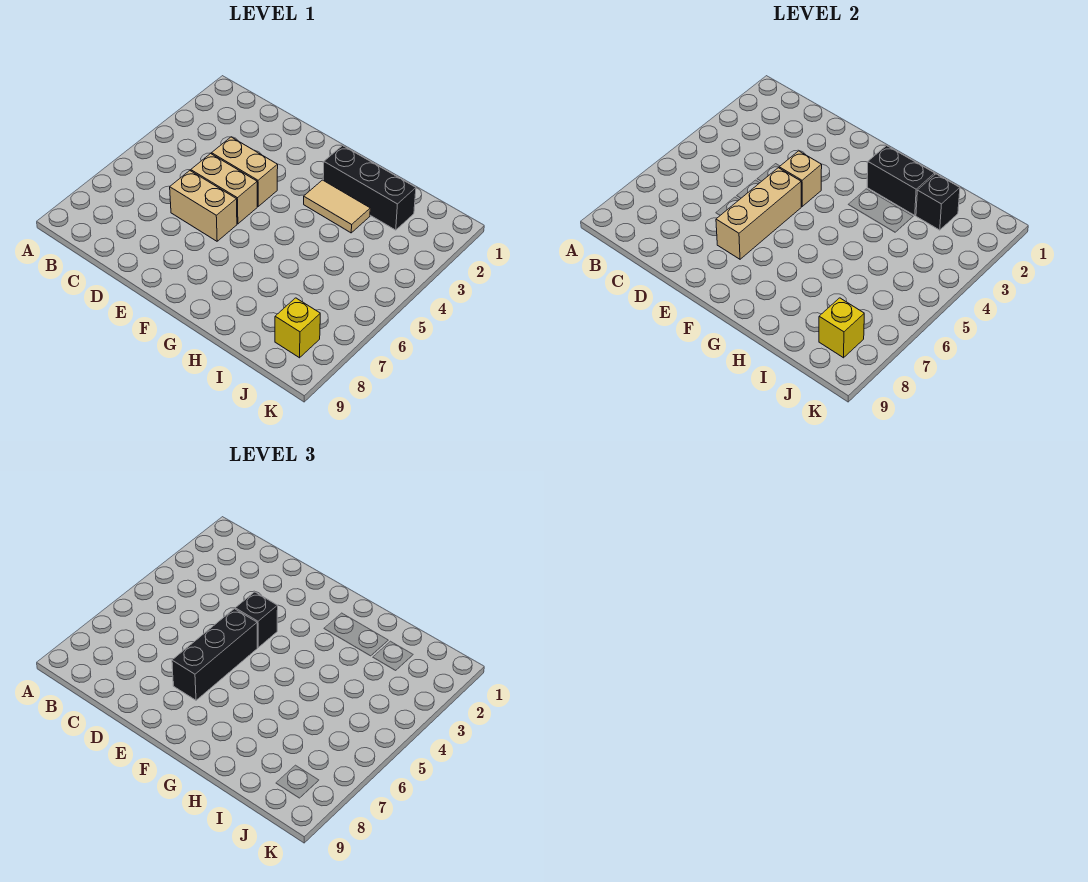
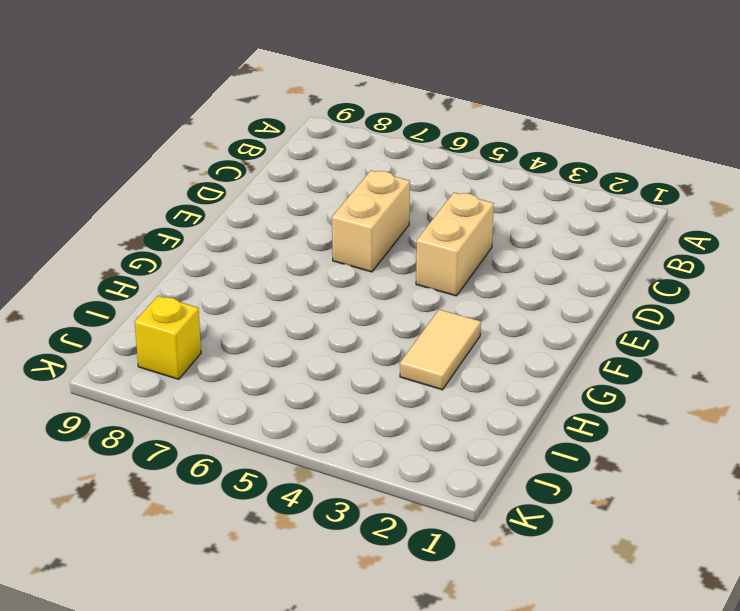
none -> tan 1x2 brick [191,154,257,224]
none -> black 1x3 brick [323,146,416,230]
none -> tan 1x1 brick [779,151,822,206]

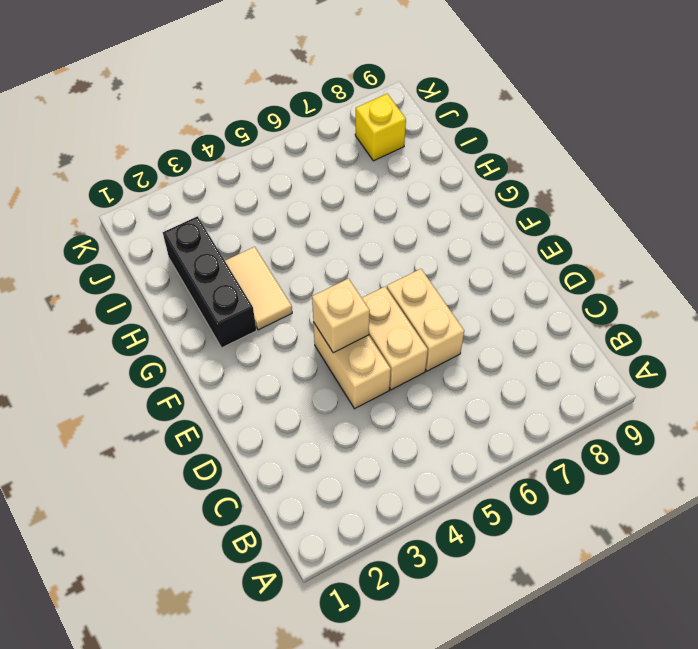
none -> tan 1x3 brick [716,168,801,259]
none -> black 1x2 brick [867,146,935,215]
none -> black 1x1 brick [916,174,960,230]

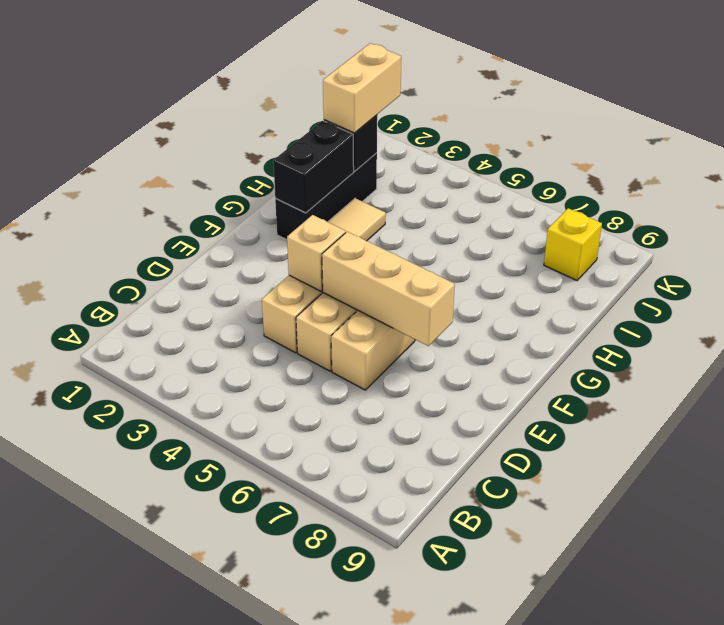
tan 1x2 brick [323,43,401,133] -> none
none -> yellow 1x1 brick [819,298,864,358]
none -> black 1x1 brick [235,592,278,647]
none -> black 1x3 brick [172,609,257,700]

